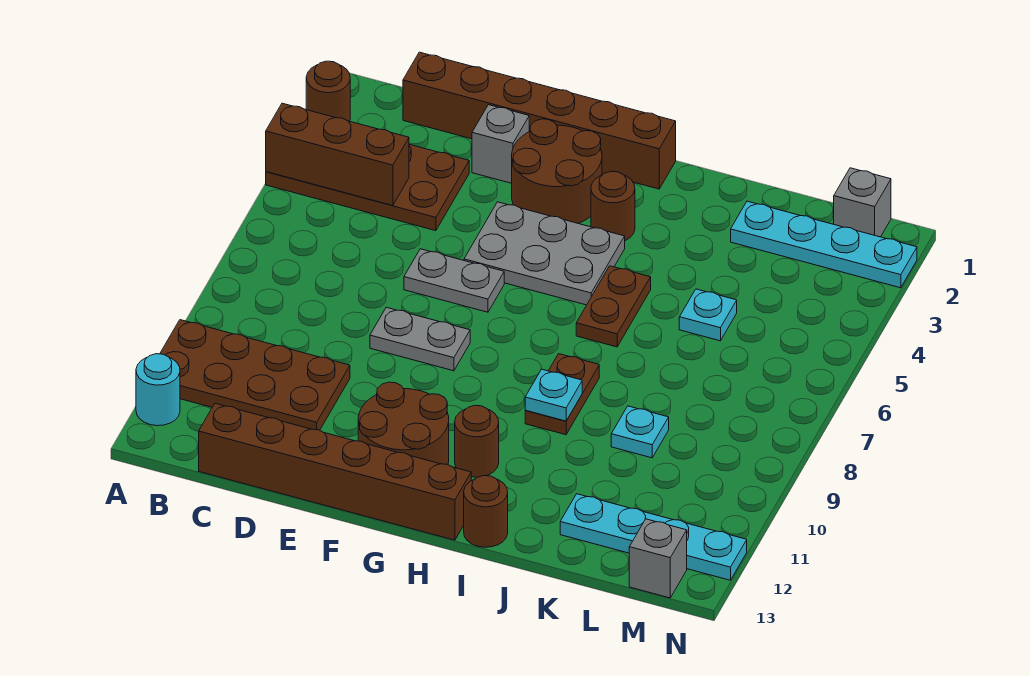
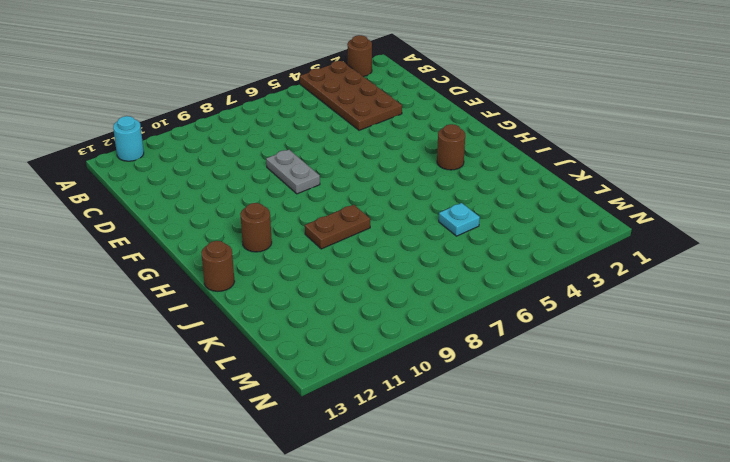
none -> brown 2x4 plate [160,320,350,430]
none -> brown 1x6 brick [403,52,676,189]
none -> brown 1x6 brick [199,403,471,540]

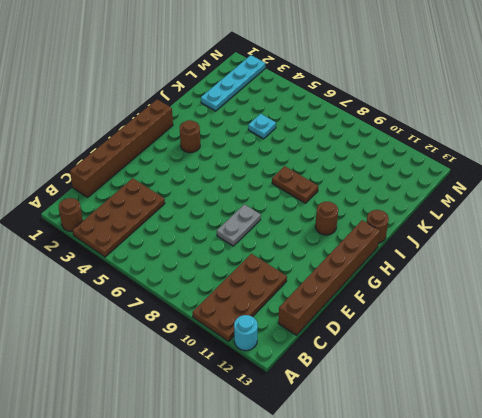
none -> grey 1x1 brick [472,105,529,183]
none -> grey 1x2 plate [404,249,504,312]
none -> brown 2x2 round brick [512,119,602,223]

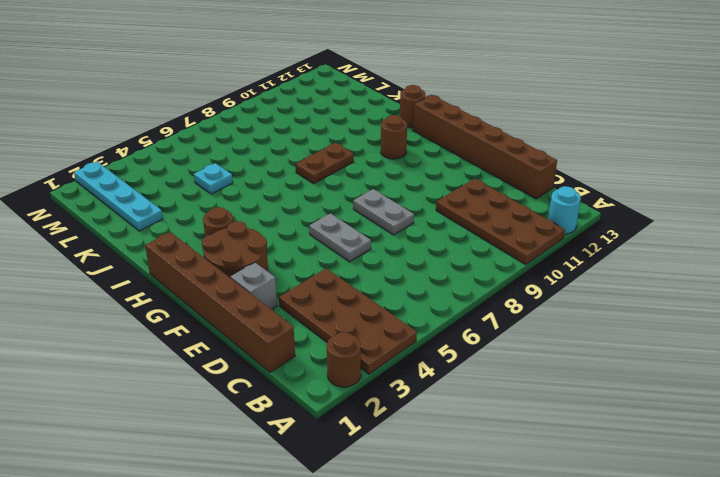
none -> grey 2x3 plate [464,202,625,305]
none -> brown 2x2 round brick [358,382,449,464]
none -> brown 1x2 plate [576,266,651,347]

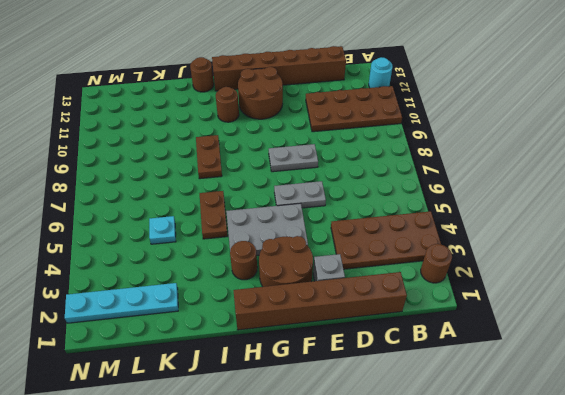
none -> cyan 1x1 plate [611,406,669,458]
none -> cyan 1x4 plate [560,494,747,580]
none -> grey 1x1 brick [834,168,891,237]

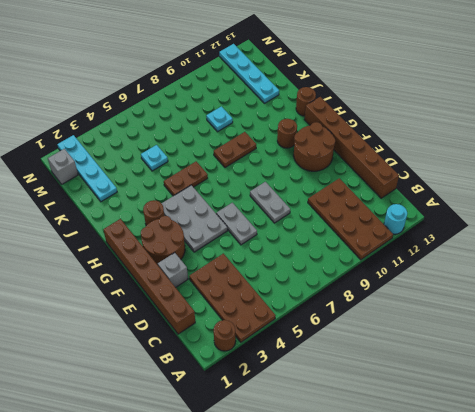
none -> grey 1x1 brick [629,519,687,598]
none -> brown 1x3 brick [266,103,409,205]
none -> cyan 1x1 plate [525,369,582,421]

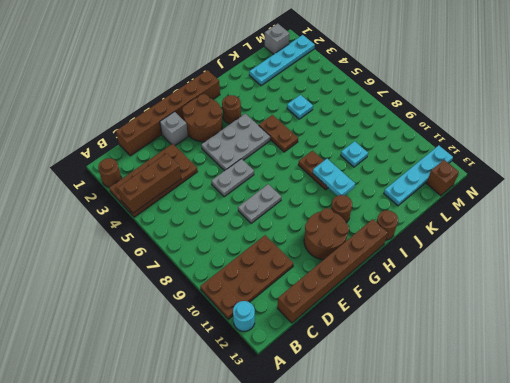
cyan 1x2 plate [313,159,355,196] -> cyan 1x1 plate [525,369,582,421]
brown 1x1 brick [426,160,459,196] -> grey 1x1 brick [629,519,687,598]

